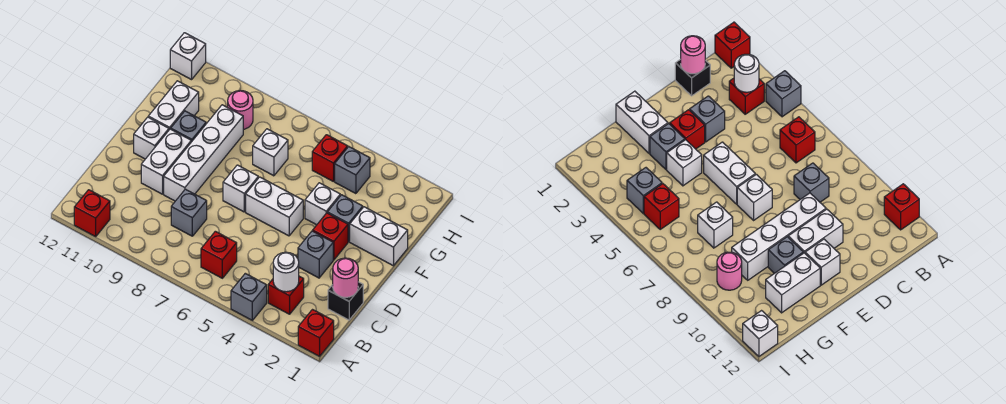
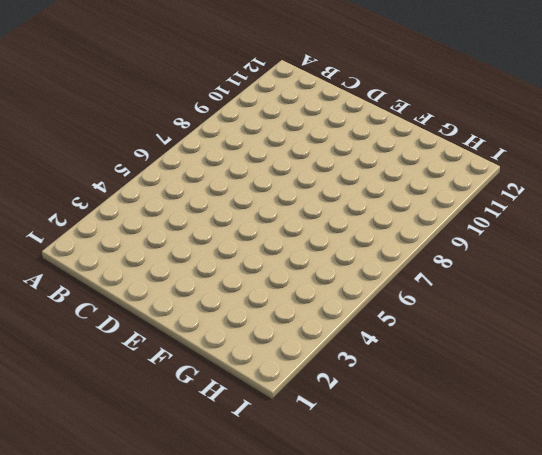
none -> red 1x1 brick [298,310,334,356]
none -> grey 1x1 brick [231,273,267,320]
none -> red 1x1 brick [74,190,110,237]

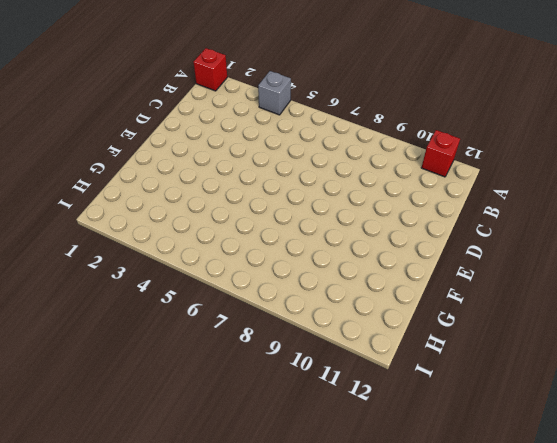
none -> red 1x1 brick [268,276,304,314]
none -> red 1x1 brick [201,231,237,278]
none -> black 1x1 brick [328,282,363,320]

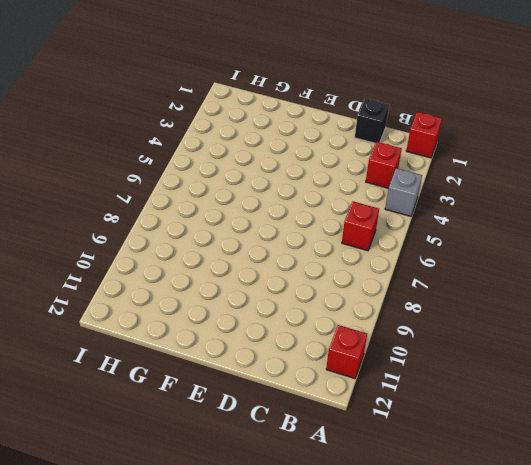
none -> grey 1x1 brick [171,189,207,236]
none -> grey 1x1 brick [298,231,333,278]
none -> white 1x4 brick [164,105,243,201]

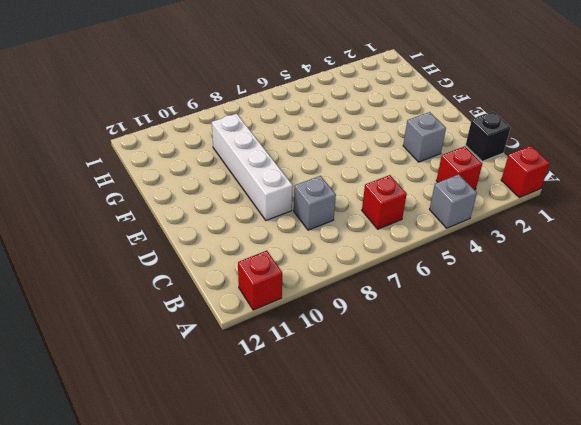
none -> white 1x2 brick [141,129,191,194]
none -> red 1x1 brick [313,213,348,260]
none -> white 1x2 brick [246,177,303,236]

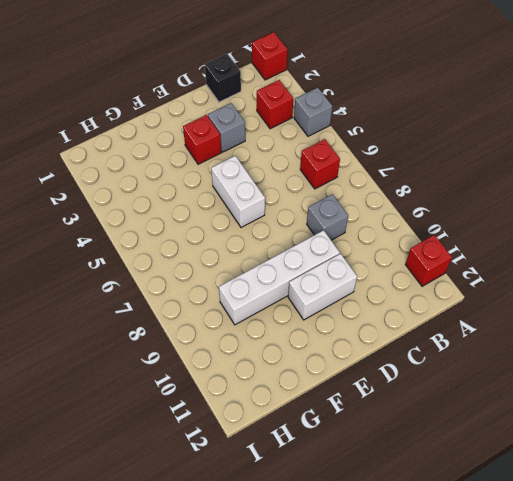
none -> white 1x1 brick [223,165,258,212]
none -> white 1x1 brick [134,117,169,159]
none -> white 1x2 brick [350,207,408,266]

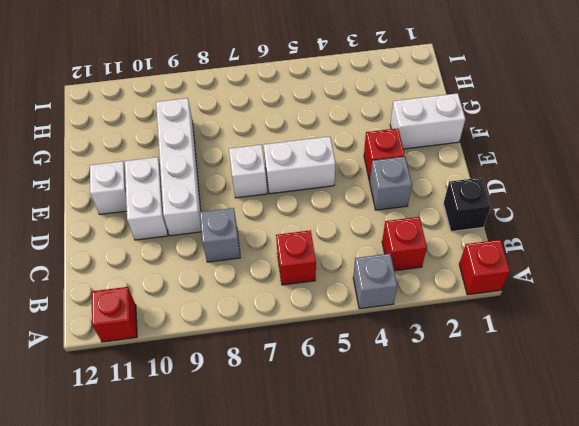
none -> grey 1x1 brick [327,195,363,242]
none -> white 1x1 brick [305,183,340,225]
none -> grey 1x1 brick [171,111,206,142]

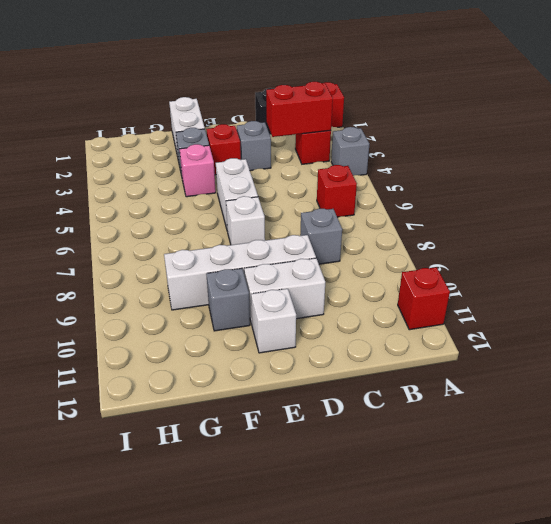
red 1x2 brick [266,82,333,137] -> white 1x1 round brick [273,252,299,292]
pink 1x1 brick [179,144,216,197] -> white 1x1 brick [305,183,340,225]
none -> white 1x2 brick [148,81,199,130]
none -> white 1x1 brick [253,129,288,176]
none -> grey 1x1 brick [335,147,370,194]

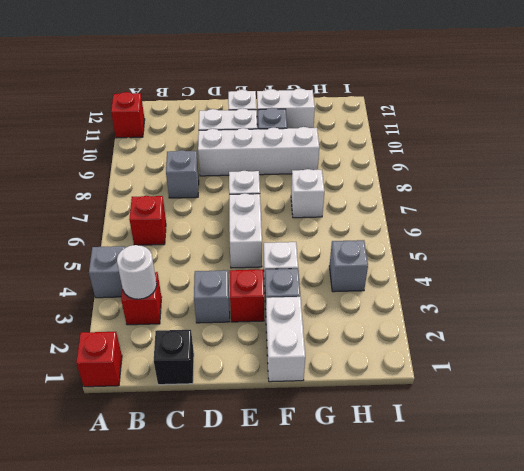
none -> red 1x1 brick [312,135,348,182]
none -> pink 1x1 round brick [228,91,253,129]
none -> white 1x1 brick [170,33,206,80]

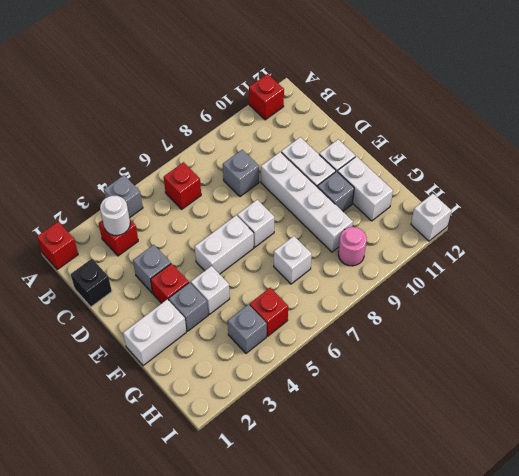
none -> pink 1x1 round brick [333,258,358,297]

